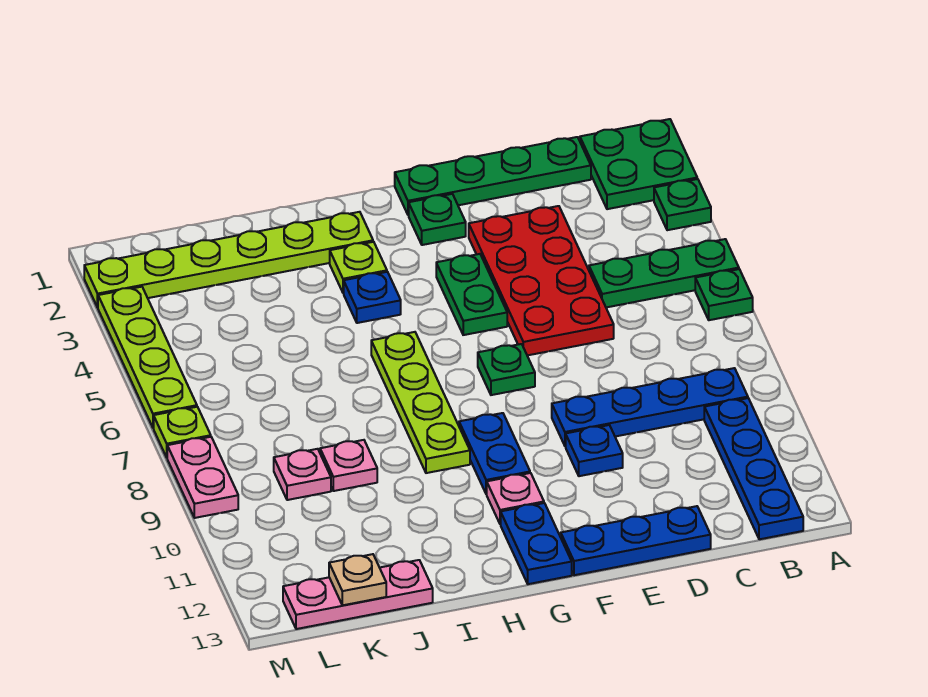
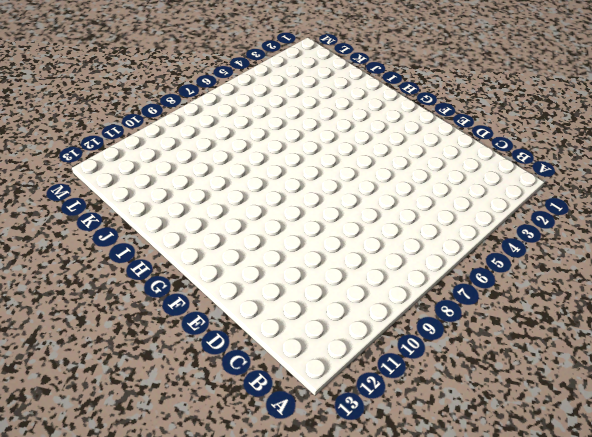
none -> green 2x2 plate [580,119,697,209]
none -> green 1x1 plate [654,179,711,230]
none -> green 1x3 plate [589,239,739,307]

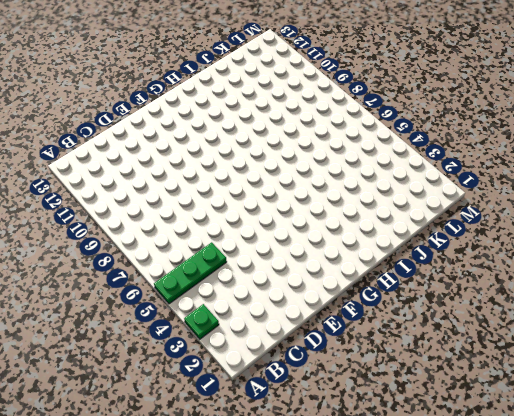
none -> green 2x2 plate [580,119,697,209]
none -> green 1x1 plate [695,269,753,320]
none -> blue 1x4 plate [552,368,748,446]

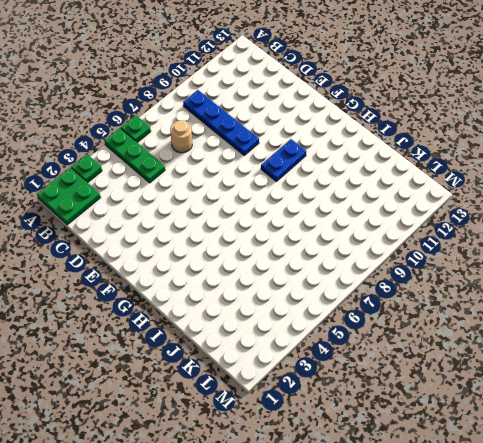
tan 1x1 round brick [170,121,192,153] -> none
none -> blue 1x4 plate [704,398,803,539]
none -> green 1x4 plate [395,137,591,215]
none -> red 2x4 plate [469,206,614,355]

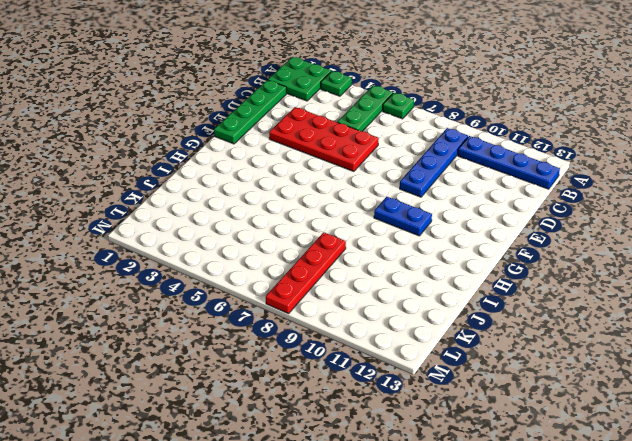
red 1x4 plate [266,232,346,314] -> pink 1x2 plate [167,437,238,518]
none -> blue 1x3 plate [561,506,711,575]
none -> blue 1x1 plate [566,425,623,476]
none -> green 1x1 plate [409,194,466,245]

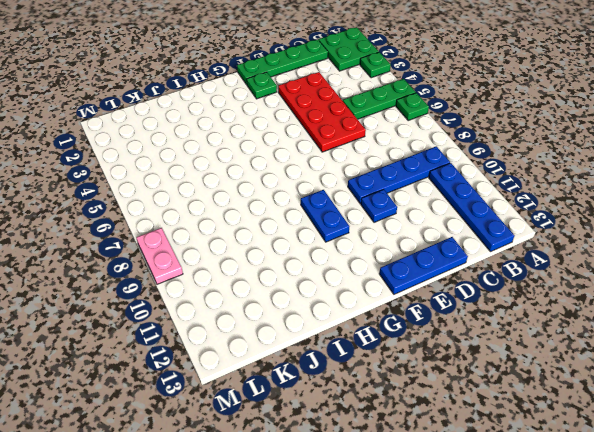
none -> green 1x2 plate [436,254,507,335]
none -> green 1x1 plate [478,344,535,395]
none -> pink 1x1 plate [487,473,544,524]

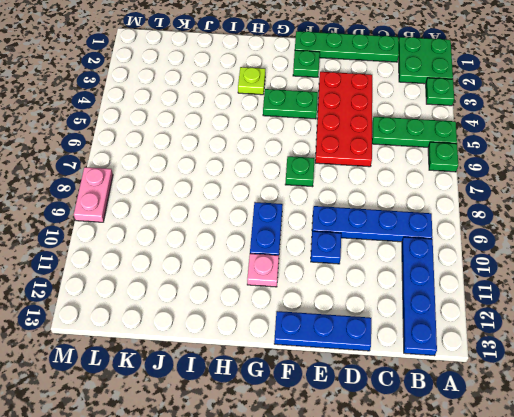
green 1x2 plate [263,89,318,119] -> green 1x2 plate turned to [436,254,507,335]
none -> blue 1x2 plate [501,503,572,584]
none -> lime 1x6 plate [84,212,373,308]
none -> blue 1x1 plate [344,272,401,323]

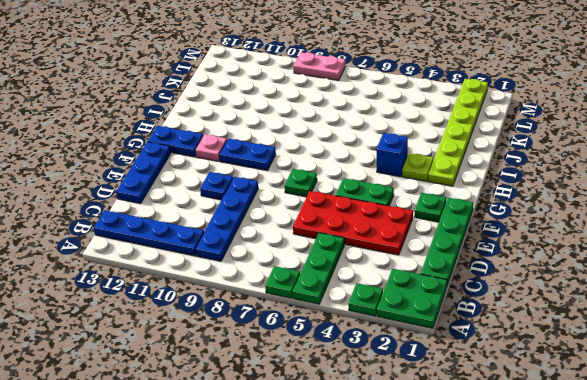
blue 1x1 brick [376,133,408,177] -> blue 1x1 plate [344,272,401,323]
none -> lime 1x4 plate [371,332,470,473]
none -> pink 1x1 plate [320,440,377,491]
none -> pink 1x3 plate [283,560,433,629]

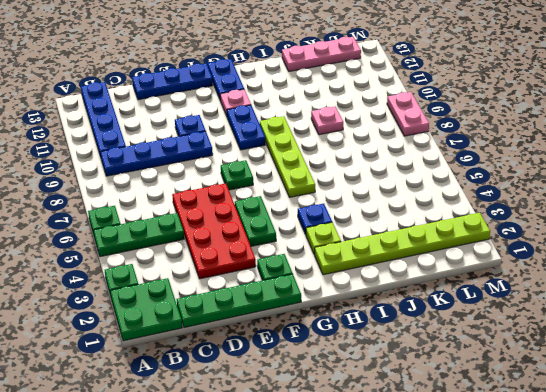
none -> pink 1x1 plate [274,449,331,500]
none -> lime 1x4 plate [98,287,197,428]
none -> lime 1x1 plate [154,407,211,457]

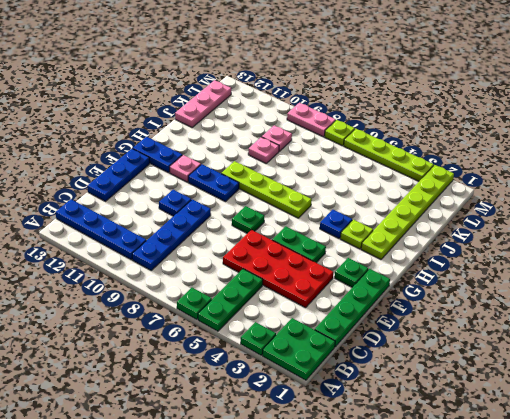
none -> tan 1x1 plate [329,554,386,605]

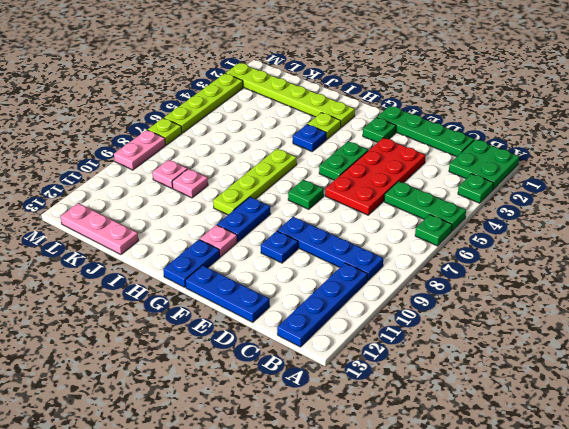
none -> tan 1x1 plate [329,554,386,605]

